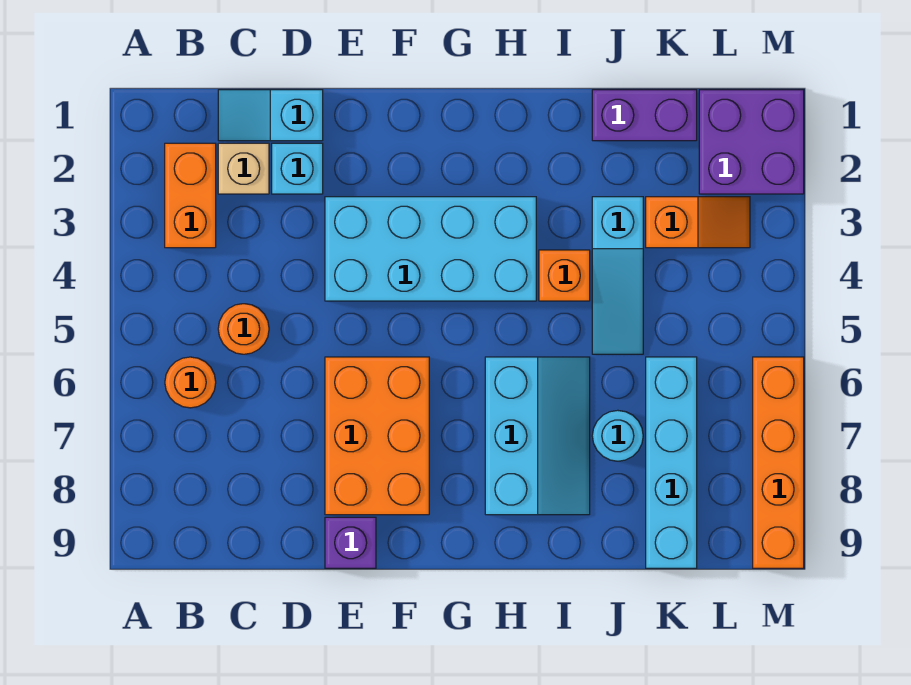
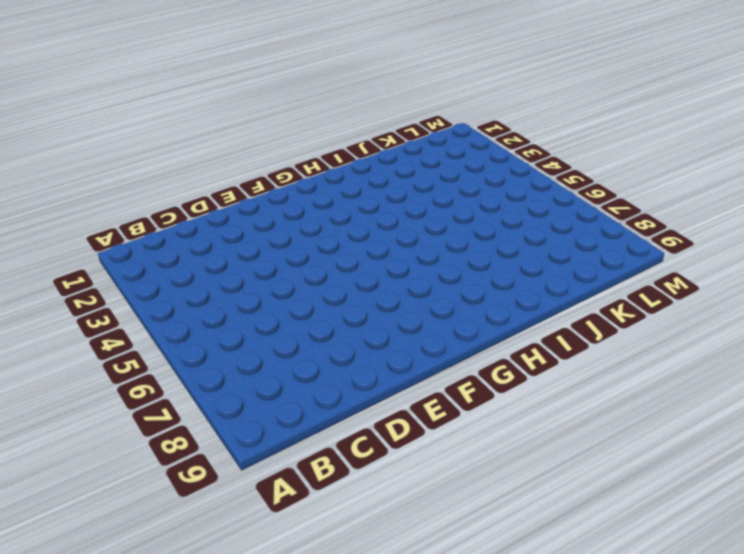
none -> orange 1x2 brick [165,143,216,248]
none -> orange 1x1 round brick [165,357,216,408]
none -> cyan 1x2 slope [218,90,323,141]

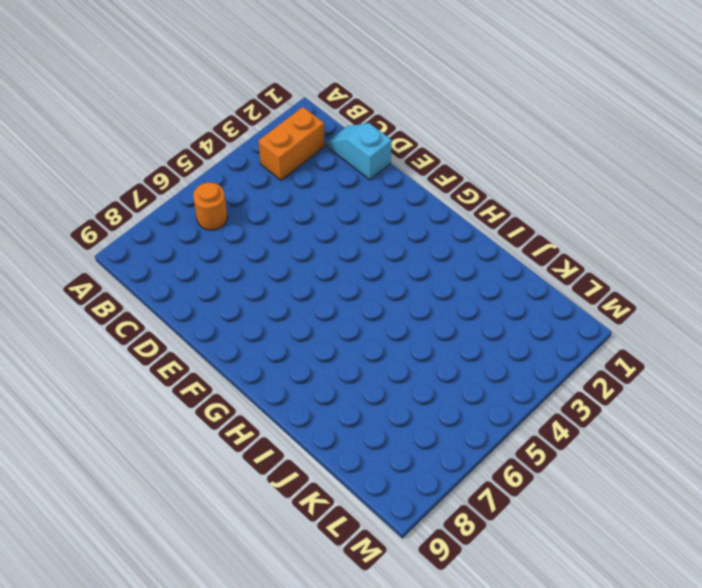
none -> tan 1x1 brick [218,143,269,194]
none -> orange 1x1 round brick [218,304,269,354]
none -> cyan 1x1 brick [272,143,323,194]

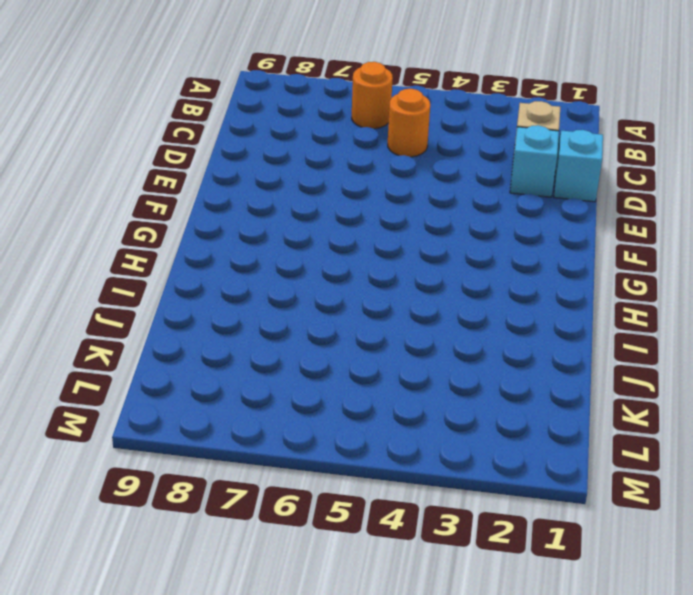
none -> orange 1x2 brick [165,143,216,248]
none -> cyan 2x4 brick [325,197,536,301]
none -> orange 2x3 brick [325,357,429,515]

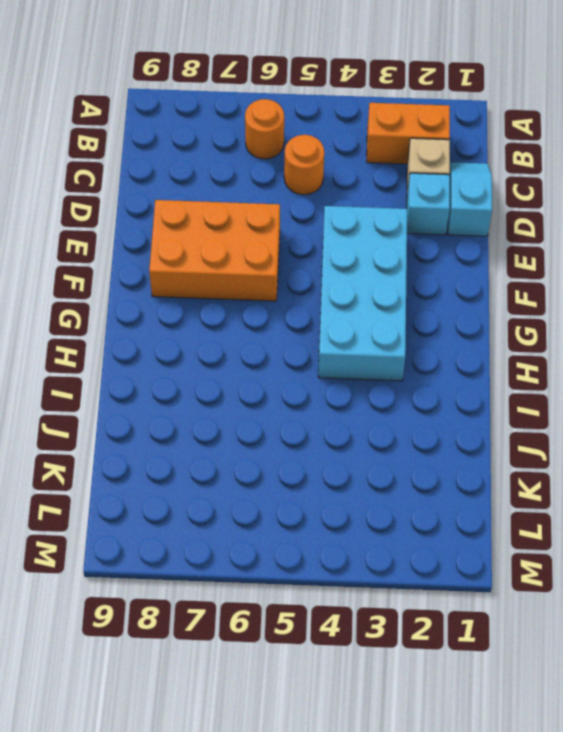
none -> purple 1x1 brick [325,517,376,568]
none -> cyan 2x3 slope [485,357,590,515]
none -> orange 1x1 brick [539,250,590,301]

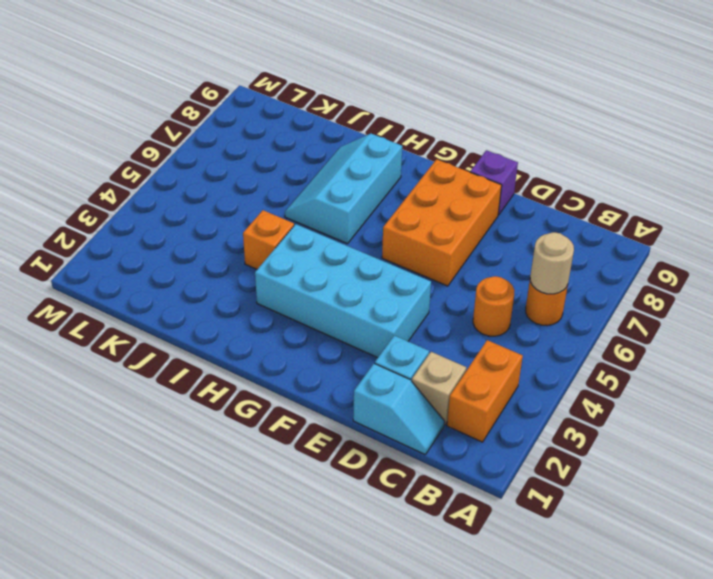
tan 1x1 round brick [530,232,574,294] -> none
none -> purple 1x2 brick [592,90,697,141]
none -> cyan 1x3 slope [592,197,643,354]
none -> cyan 1x1 round brick [592,410,643,461]

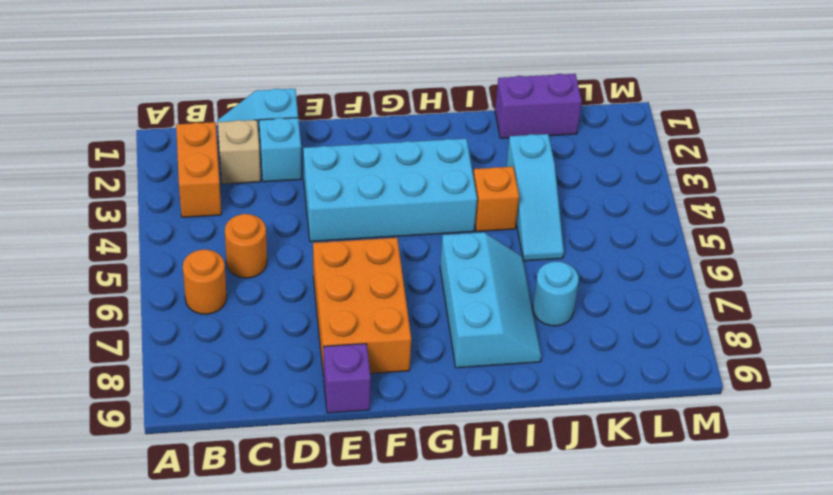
none -> orange 1x2 slope [646,197,750,248]
none -> cyan 1x4 brick [646,357,697,568]
none -> purple 2x2 brick [699,90,804,194]

